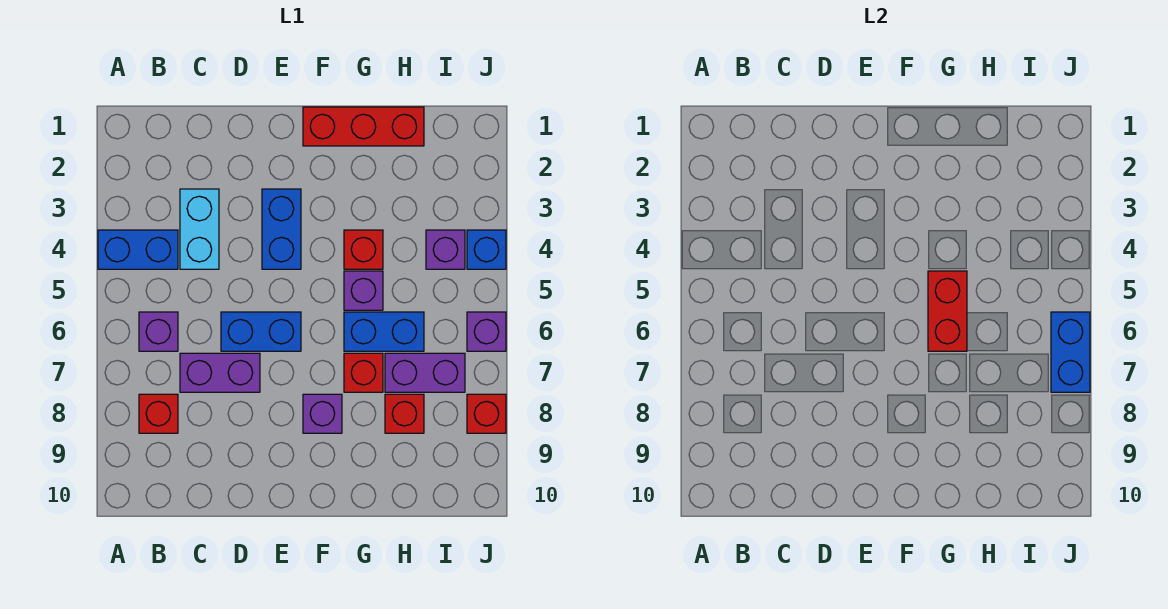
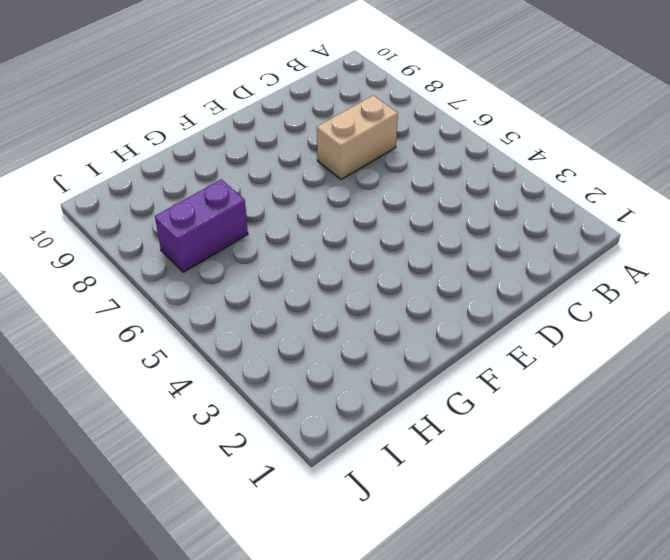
tan 1x2 brick [317,95,398,179] -> purple 1x2 brick [180,353,260,392]
none -> blue 1x2 brick [98,230,178,269]
none -> purple 1x1 brick [139,312,178,351]
none -> red 1x1 brick [139,394,178,433]

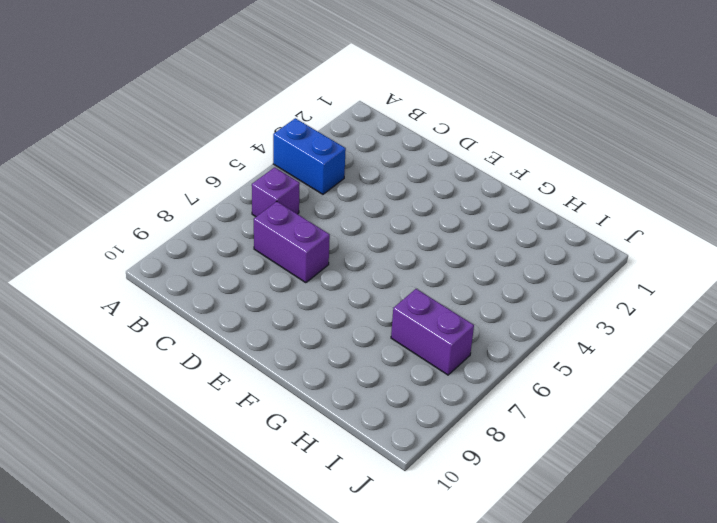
none -> red 1x1 brick [139,394,178,433]
none -> cyan 1x2 brick [180,189,219,269]
none -> blue 1x2 brick [221,312,301,351]

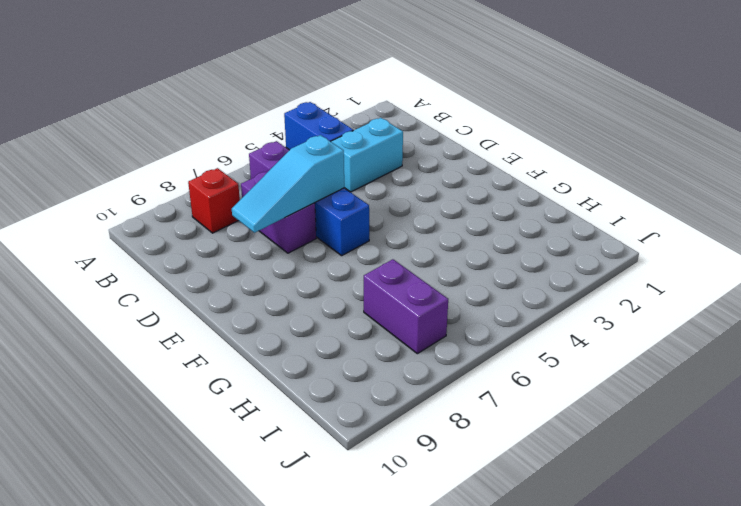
cyan 1x3 slope [232,135,344,233] -> none
none -> blue 1x2 brick [262,189,301,269]
none -> red 1x3 brick [303,107,424,146]
none -> purple 1x1 brick [303,394,342,433]

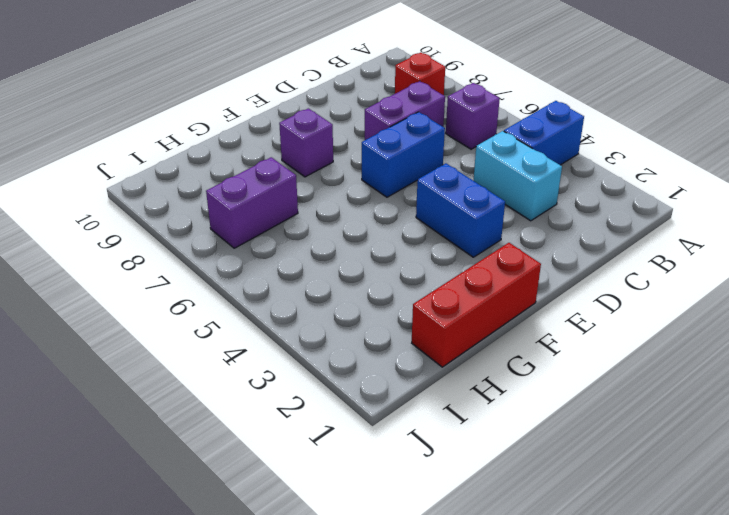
none -> red 1x1 brick [344,230,383,269]
none -> purple 1x1 brick [344,271,383,310]
none -> blue 1x2 brick [344,312,424,351]

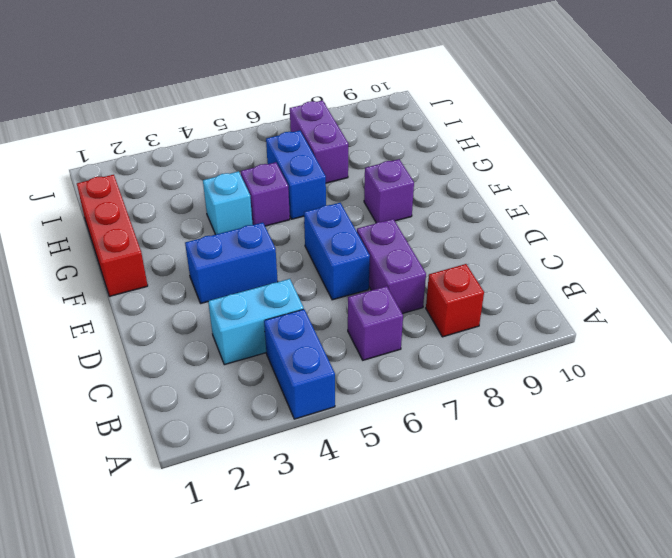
cyan 1x1 brick [203,171,253,235] -> red 1x1 brick [344,230,383,269]
none -> red 1x1 brick [344,353,383,392]
none -> red 1x1 brick [385,394,424,433]
none -> purple 1x1 brick [426,230,465,269]

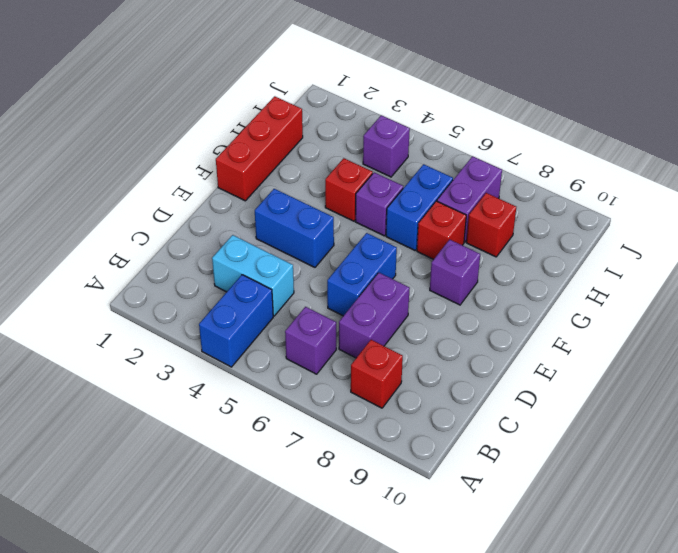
none -> blue 1x1 brick [467,230,506,269]
none -> purple 1x1 brick [467,312,506,351]
none -> red 1x1 brick [467,394,506,433]

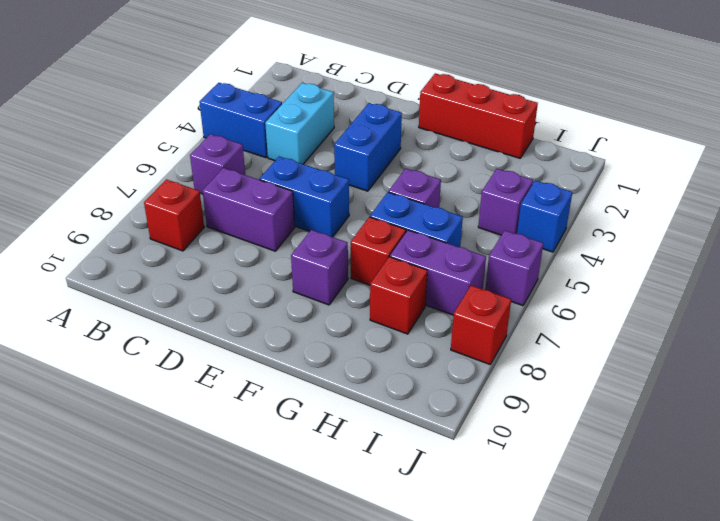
none -> red 1x1 brick [344,230,383,269]
none -> red 1x2 brick [928,271,967,351]
none -> blue 1x2 brick [1051,312,1090,392]

